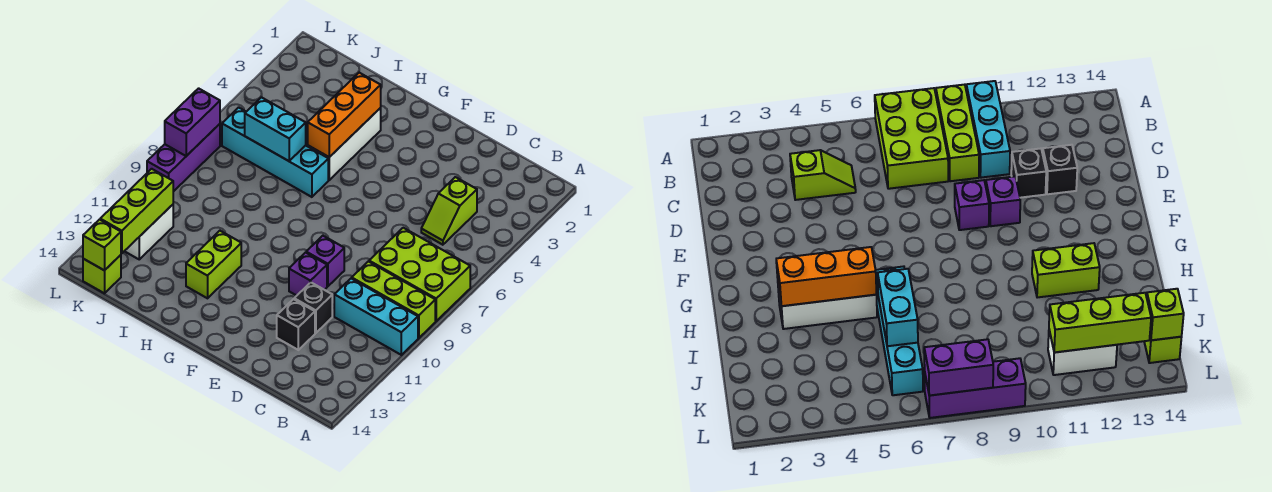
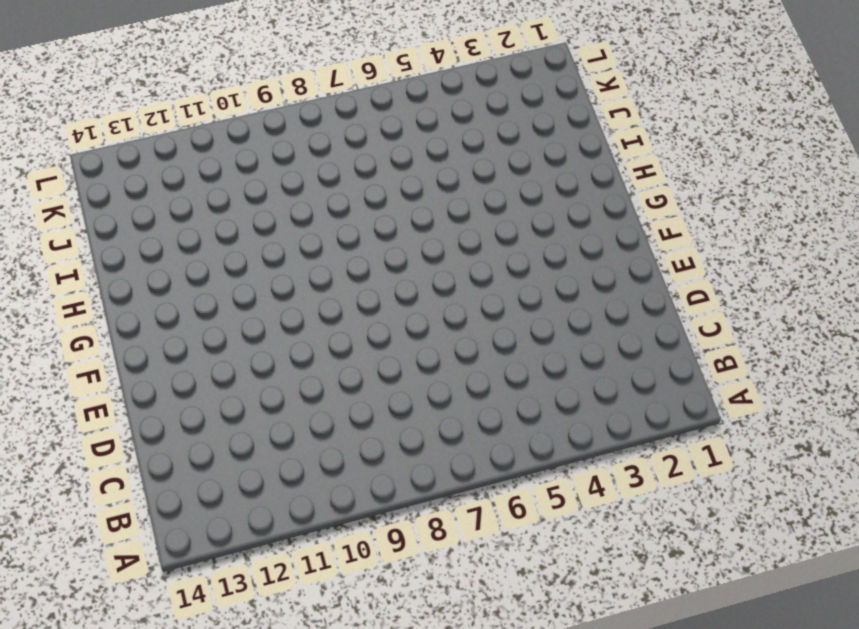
none -> lime 2x3 brick [369,228,470,321]
none -> lime 1x3 brick [352,261,435,338]
none -> cyan 1x3 brick [334,278,418,355]

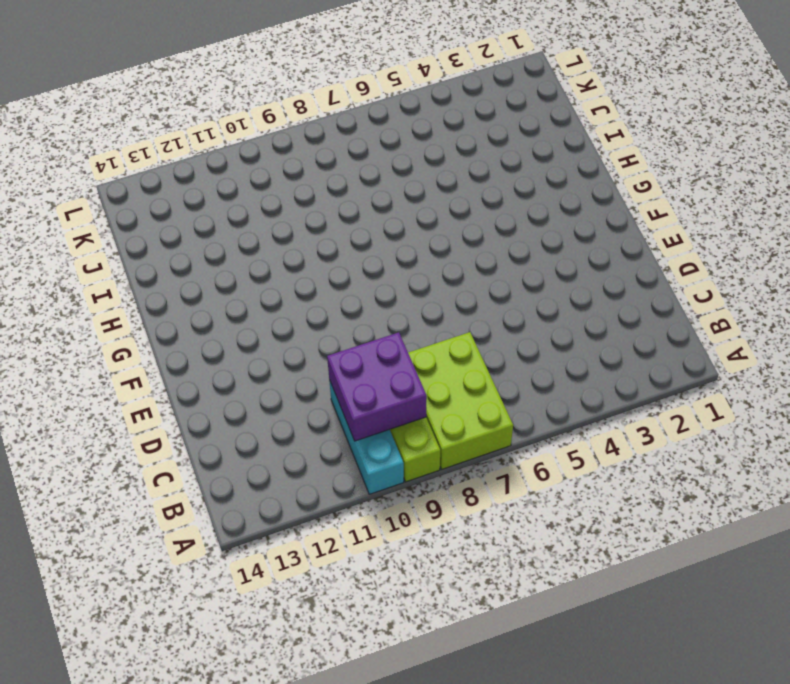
purple 2x2 brick [327,332,427,441] -> none
none -> lime 1x2 slope [421,177,477,245]
none -> black 1x1 brick [294,282,332,333]
none -> black 1x1 brick [277,299,315,350]

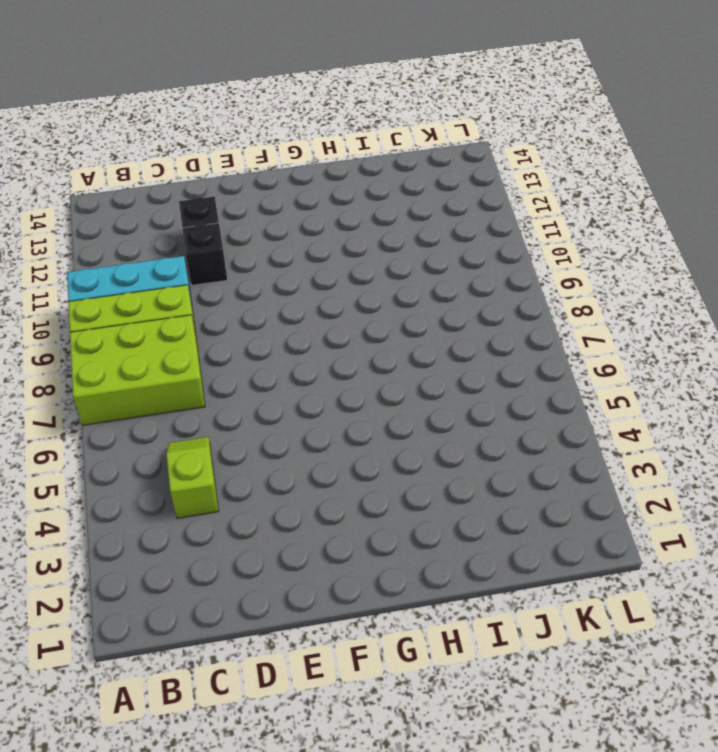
none -> purple 1x1 brick [306,236,344,286]
none -> purple 1x1 brick [289,253,327,296]
none -> white 1x3 brick [308,108,381,180]

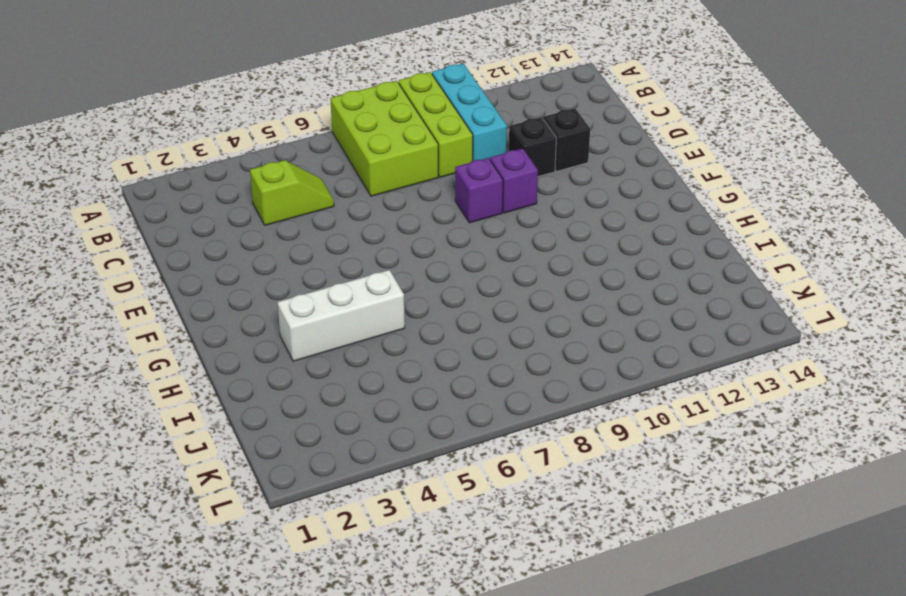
none -> cyan 1x4 brick [222,107,328,197]
none -> lime 1x2 brick [186,231,241,298]
none -> white 1x2 brick [125,205,173,259]

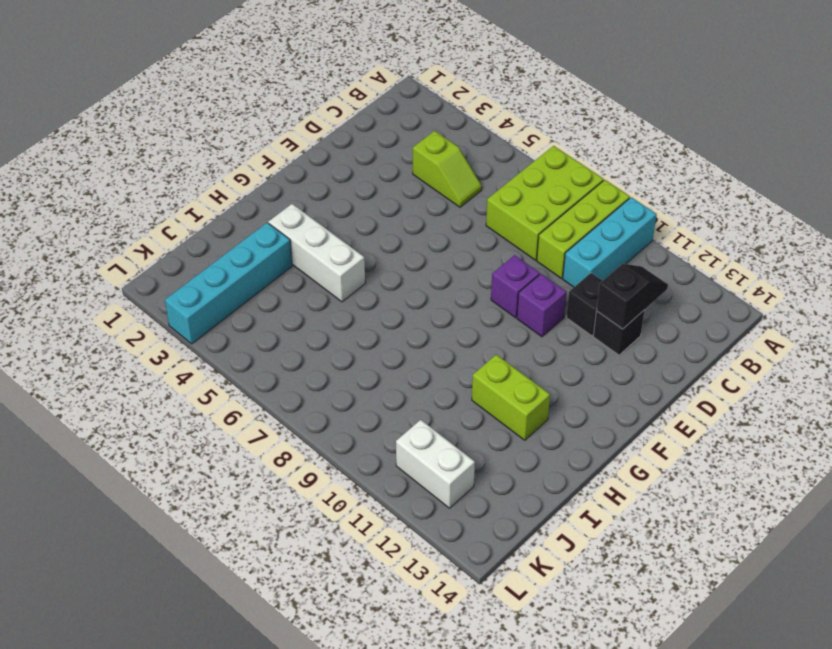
black 1x2 slope [596,264,668,329] -> none
cyan 1x4 brick [165,223,292,344] -> cyan 1x4 brick moved to [222,107,328,197]
none -> lime 1x1 brick [83,255,121,293]
none -> purple 1x3 brick [147,124,220,192]
none -> orange 1x3 brick [308,73,381,157]

